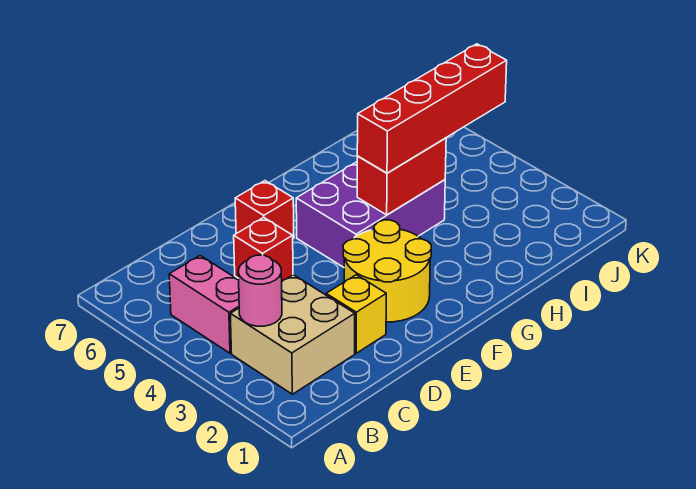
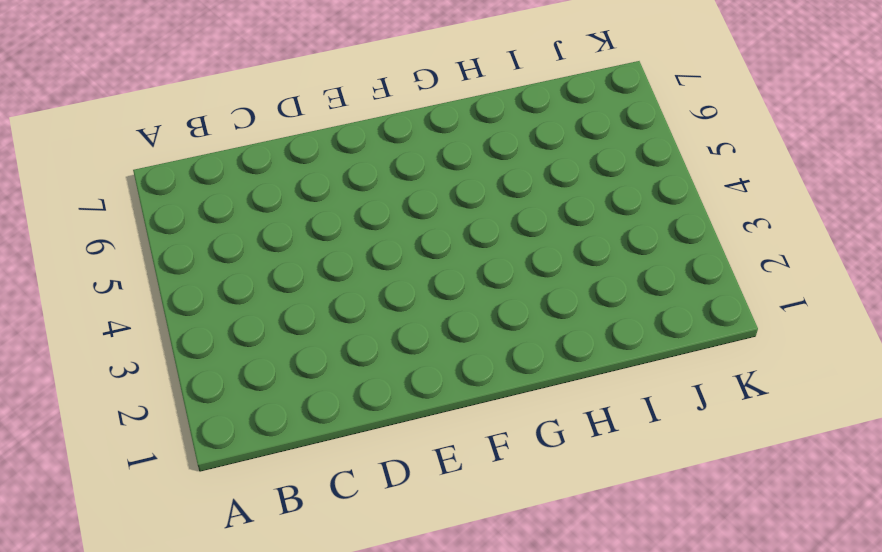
none -> tan 2x2 brick [230,275,355,394]
none -> pink 1x2 brick [169,256,239,353]

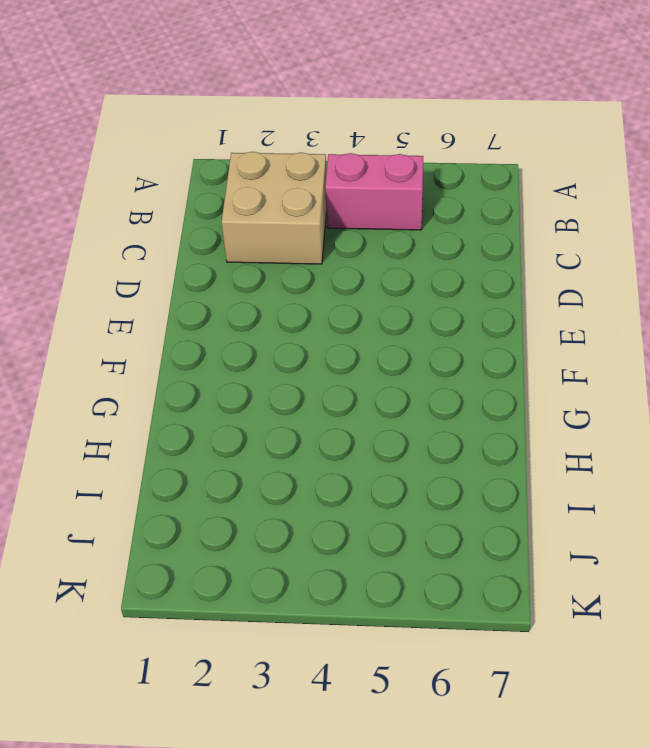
none -> yellow 1x1 brick [326,275,386,353]
none -> red 1x1 brick [234,217,293,281]

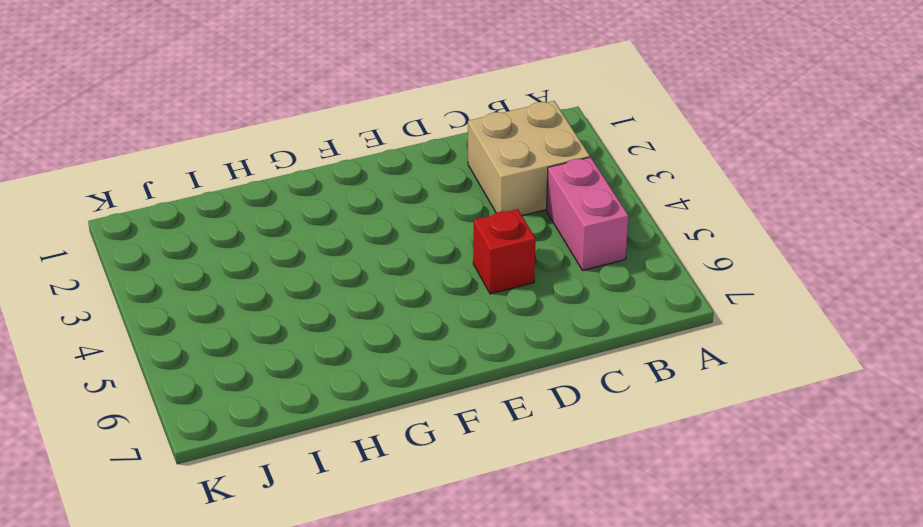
none -> yellow 1x1 brick [326,275,386,353]
none -> yellow 2x2 round brick [343,220,431,322]

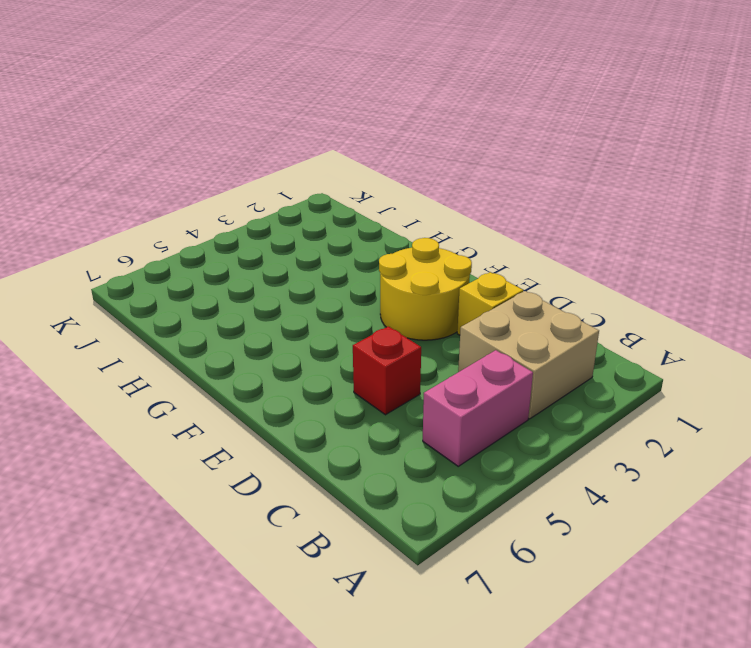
none -> red 1x1 brick [235,181,294,239]
none -> purple 2x3 brick [296,162,445,267]

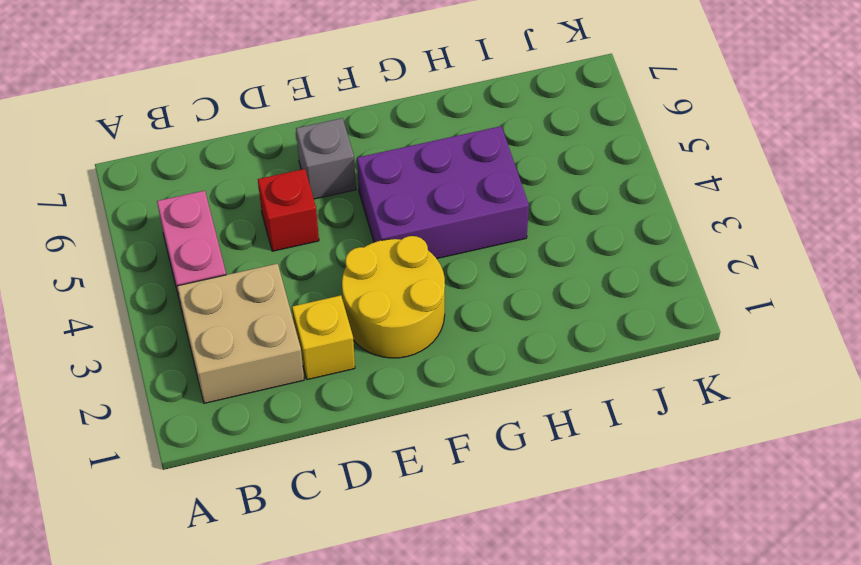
grey 1x1 brick [296,118,356,199] -> red 1x1 brick [235,181,294,239]
none -> pink 1x1 round brick [238,255,282,326]
none -> red 1x2 brick [357,138,446,215]

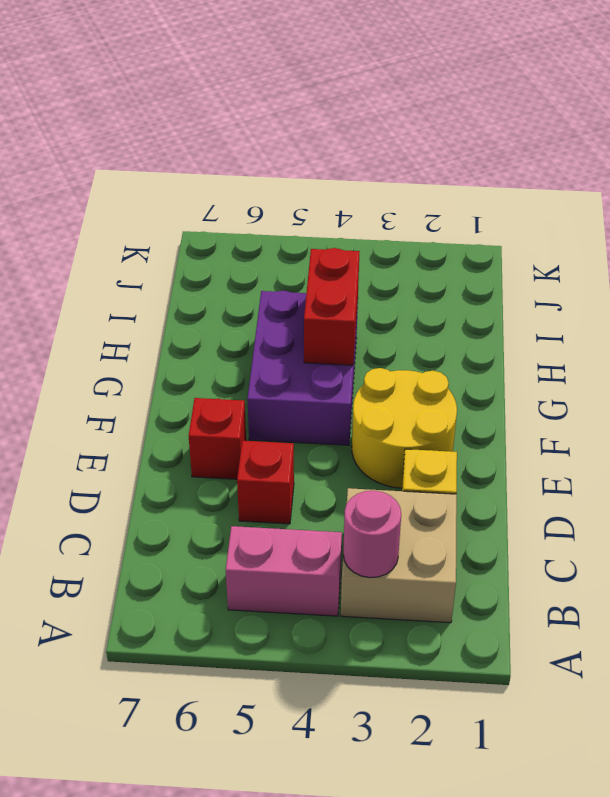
none -> red 1x4 brick [357,44,507,173]

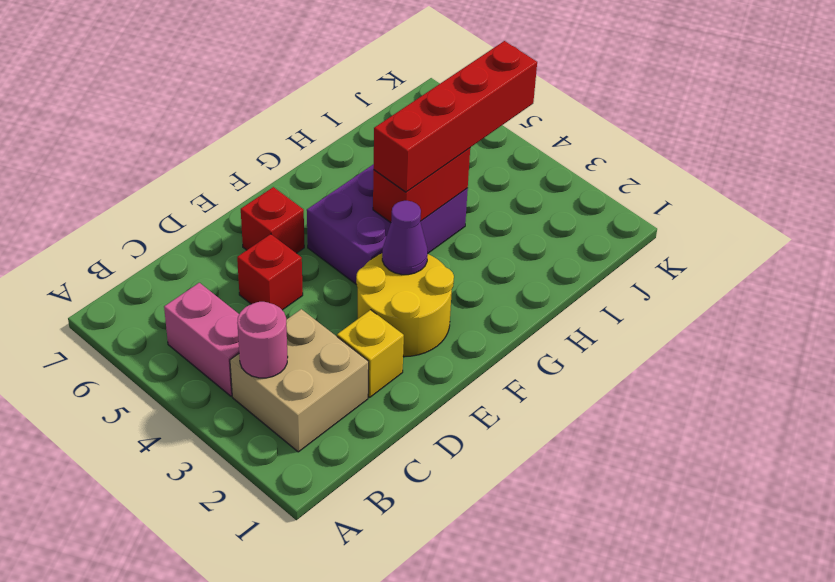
purple 1x1 cone [382,201,428,275] -> none

